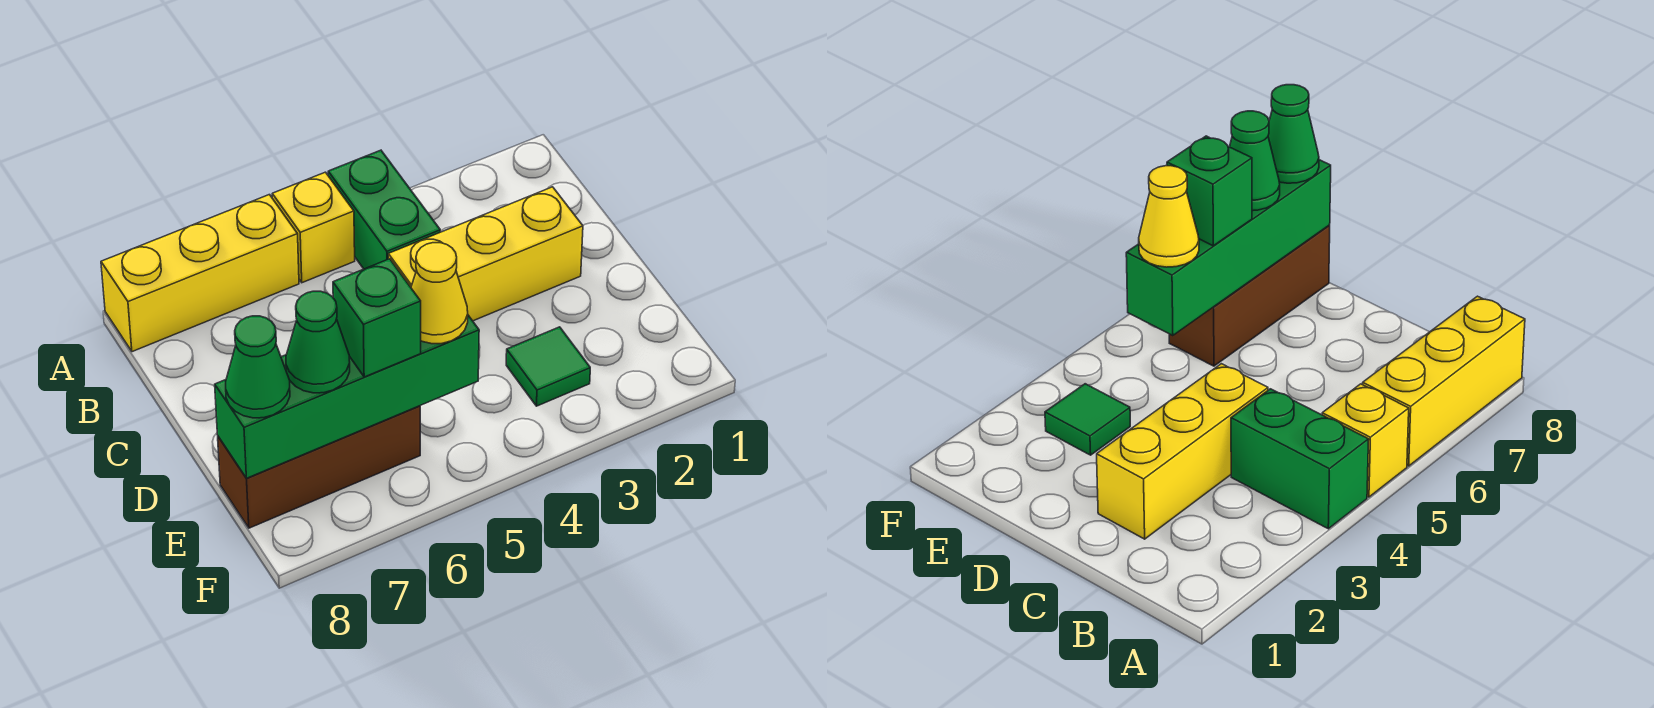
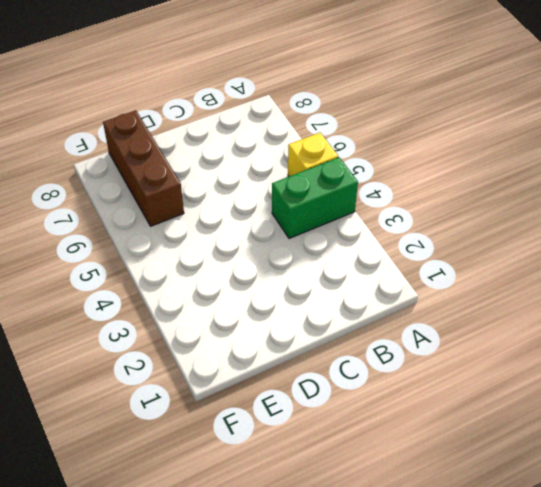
none -> yellow 1x3 brick [101,195,299,352]
none -> yellow 1x3 brick [388,187,583,321]

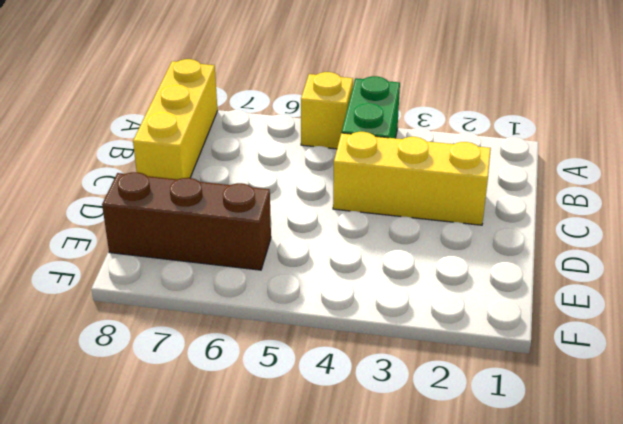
yellow 1x3 brick [133,59,218,179] -> yellow 1x3 brick turned to [101,195,299,352]
none -> green 1x1 tile [506,327,590,406]
none -> green 1x4 brick [215,315,479,478]

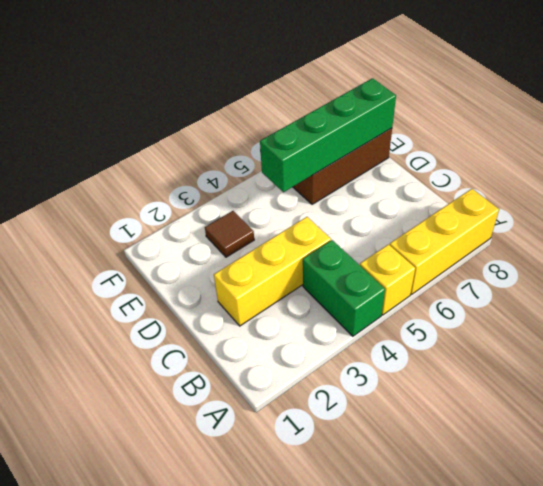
brown 1x1 tile [205,211,254,257] -> green 1x1 tile [506,327,590,406]
none -> yellow 1x1 cone [411,243,468,344]
none -> green 1x1 brick [333,259,421,377]

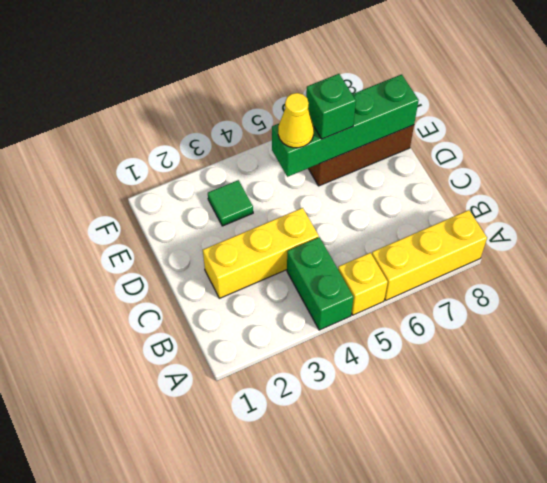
none -> green 1x1 cone [286,291,350,393]
none -> green 1x1 cone [226,316,290,418]

